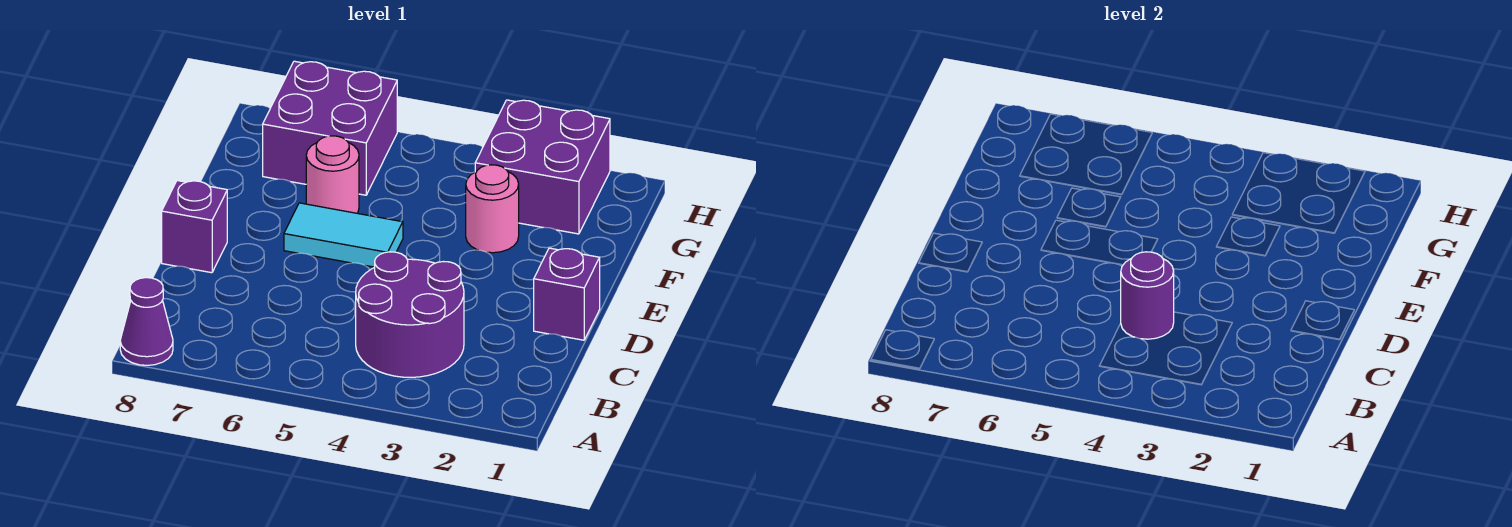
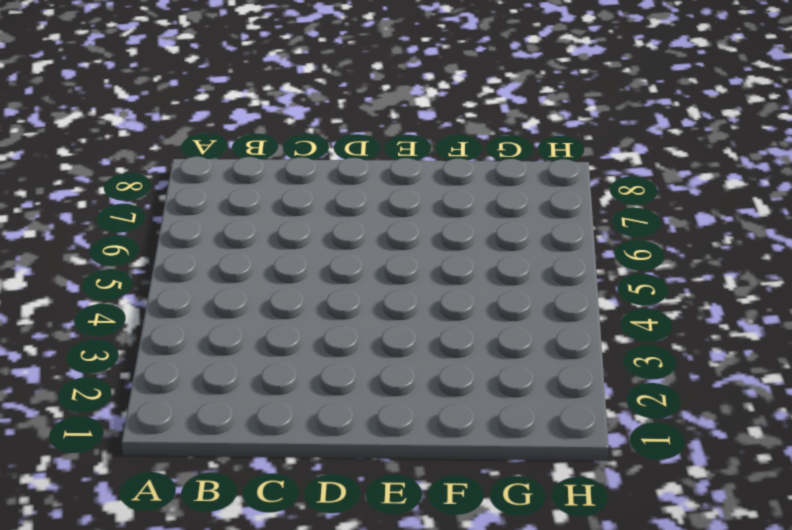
none -> purple 1x1 cone [120,278,173,365]
none -> purple 2x2 round brick [356,252,464,377]

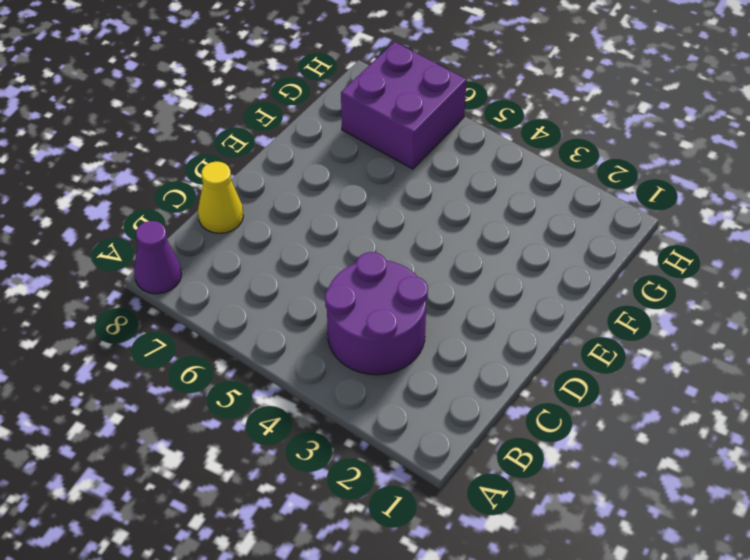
yellow 1x1 cone [198,162,243,233] -> none
none -> purple 1x1 brick [534,248,600,340]
none -> purple 1x1 brick [162,181,227,273]

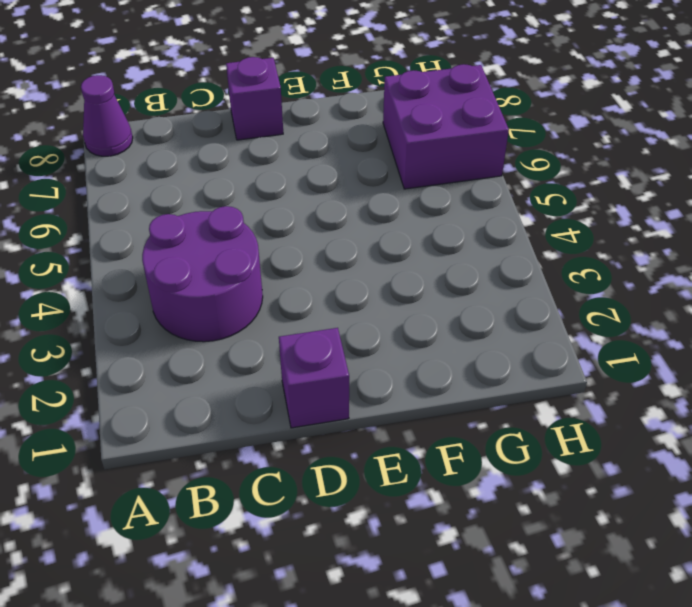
none -> cyan 1x2 tile [284,203,403,267]
none -> pink 1x1 round brick [466,165,519,253]

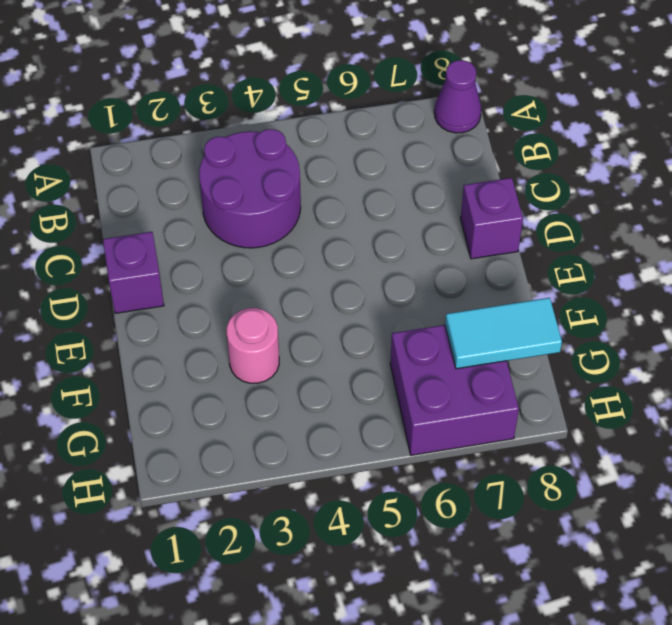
cyan 1x2 tile [445,298,562,369] -> cyan 1x2 tile moved to [284,203,403,267]
none -> pink 1x1 round brick [306,136,359,213]
none -> purple 2x2 brick [475,100,610,234]

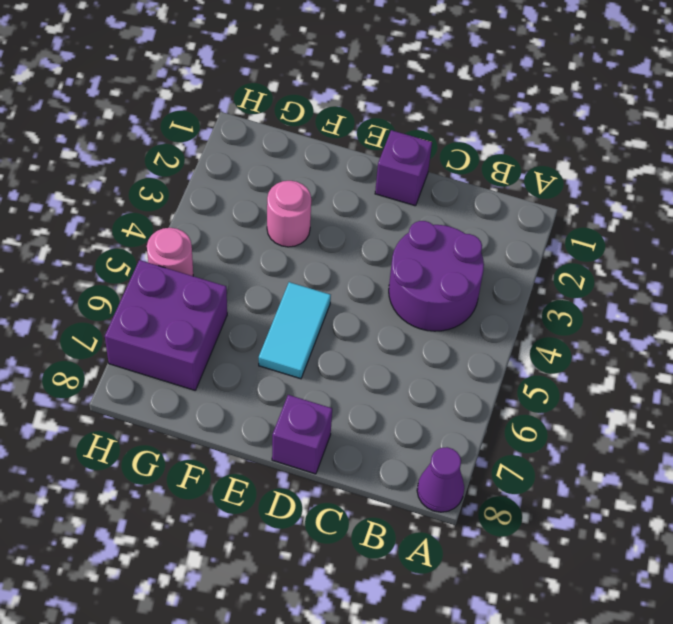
pink 1x1 round brick [147,228,193,276] -> pink 1x1 round brick moved to [306,136,359,213]
none -> purple 2x2 brick [475,100,610,234]
none -> purple 1x1 round brick [1121,252,1174,339]

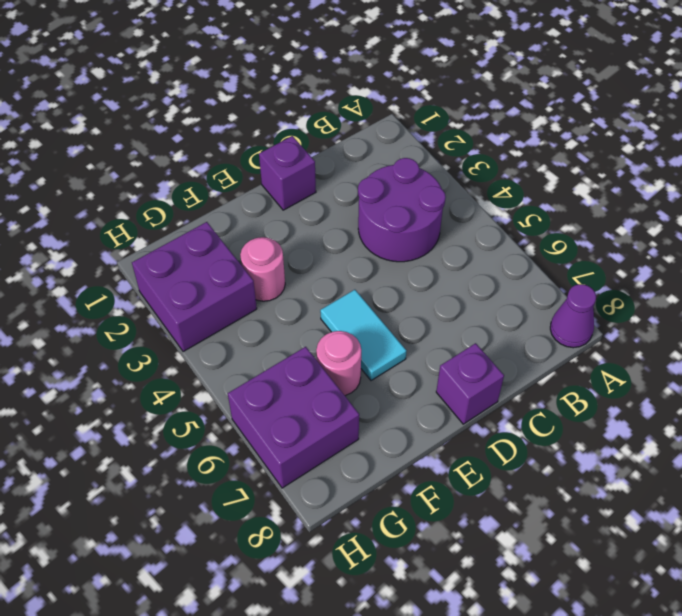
none -> purple 1x1 round brick [1121,252,1174,339]

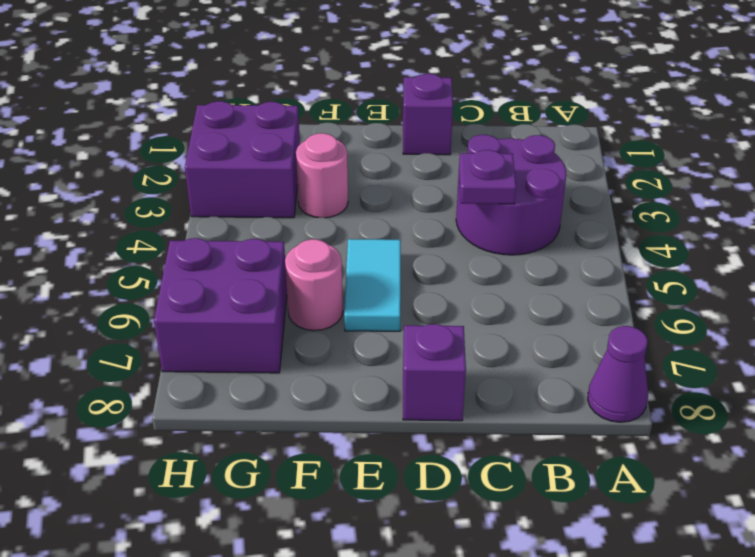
purple 1x1 plate [459,150,516,204] -> purple 1x1 round brick [1121,252,1174,339]

